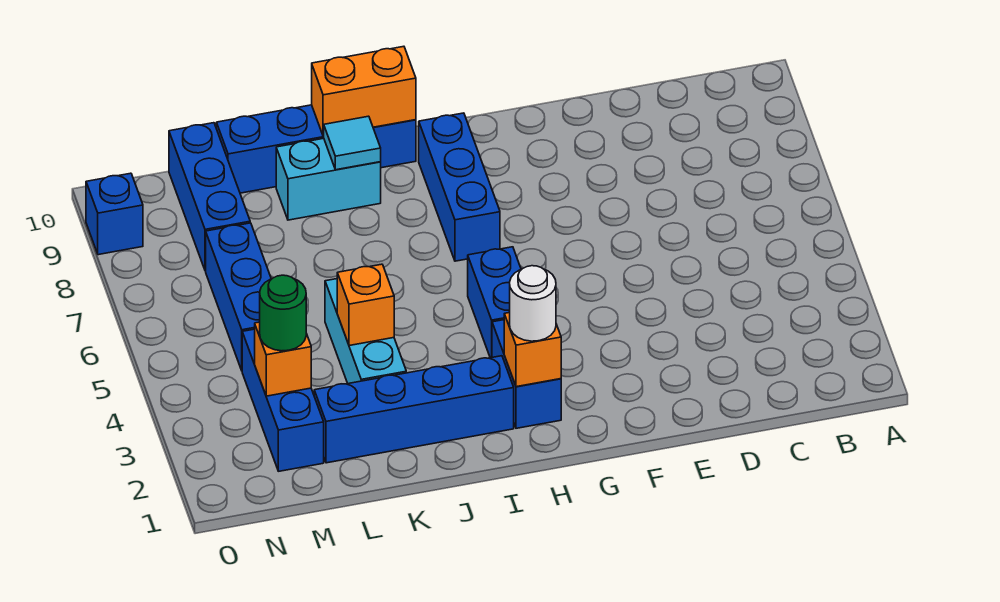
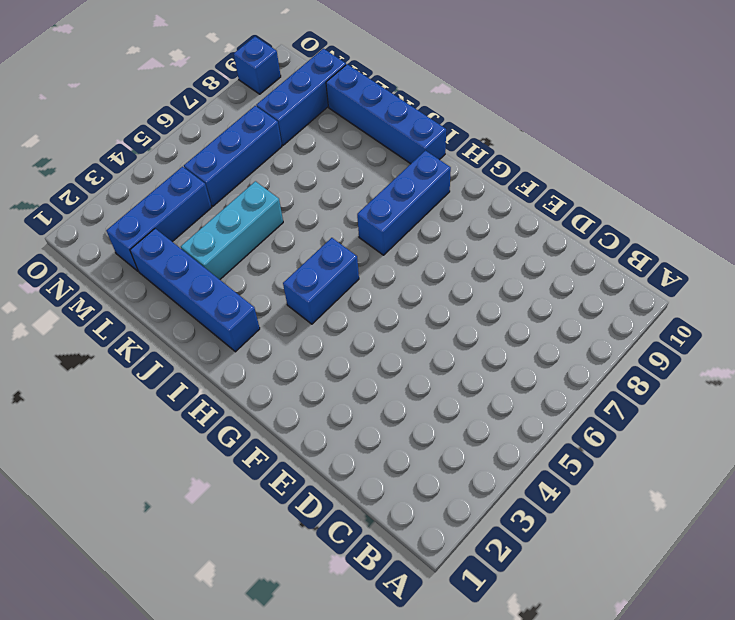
none -> blue 1x2 brick [492,320,561,428]
none -> cyan 1x2 brick [276,138,381,220]
none -> orange 1x1 brick [504,313,561,387]

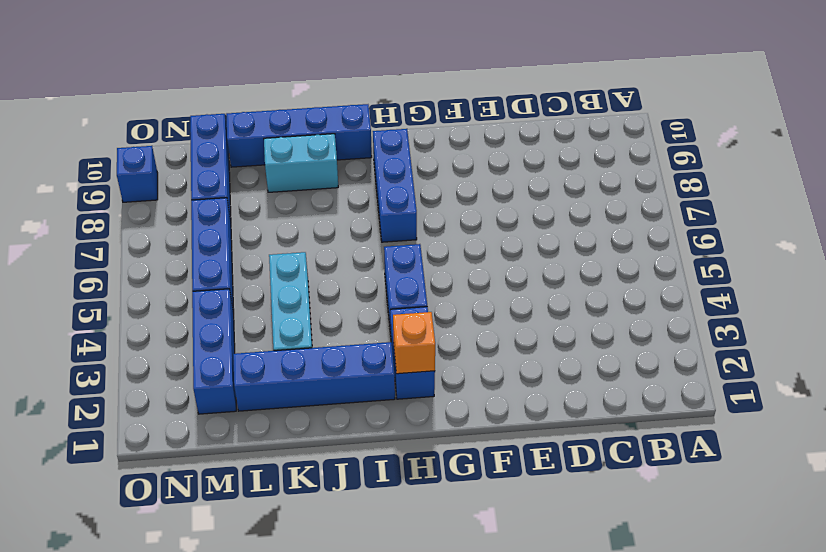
none -> orange 1x2 brick [312,46,416,136]
none -> cyan 1x1 tile [323,116,381,170]
none -> orange 1x1 brick [337,264,394,346]

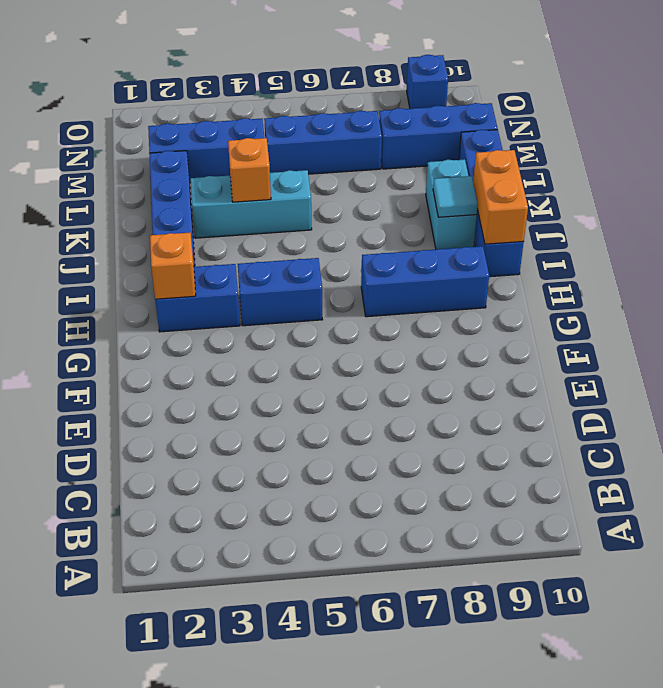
none -> orange 1x1 brick [255,322,311,396]
none -> white 1x1 round brick [510,266,556,341]
none -> green 1x1 round brick [260,275,306,351]

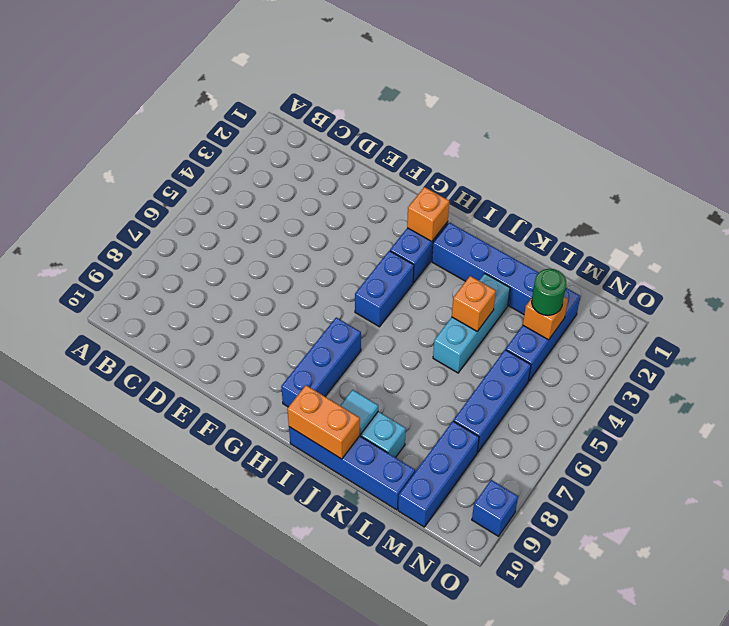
none -> white 1x1 round brick [510,266,556,341]

